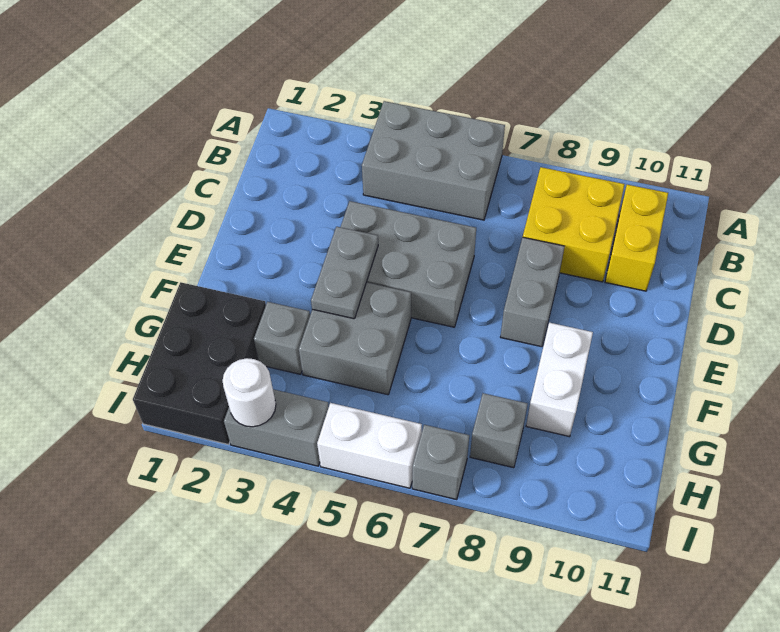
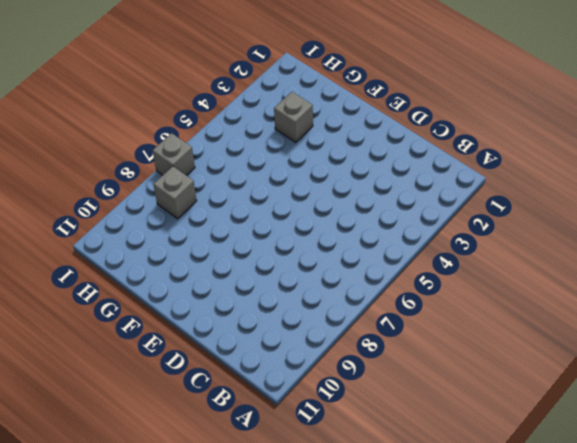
none -> grey 2x3 brick [362,101,505,220]
none -> yellow 2x2 brick [523,167,625,282]
none -> yellow 1x2 brick [605,185,668,291]

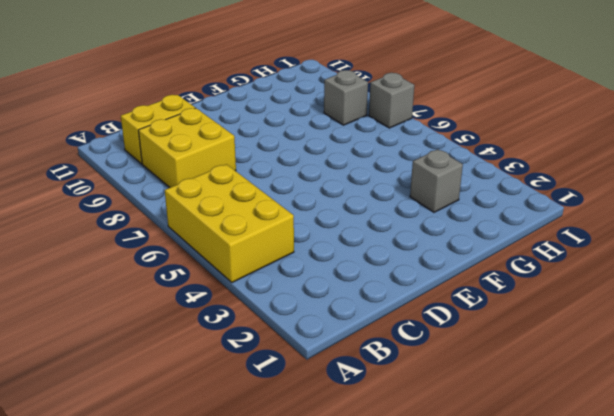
yellow 2x3 brick [165,164,294,283] -> grey 2x3 brick [362,101,505,220]
none -> grey 2x3 brick [341,201,476,327]
none -> grey 1x2 brick [501,237,565,347]
none -> grey 2x2 brick [299,283,411,395]

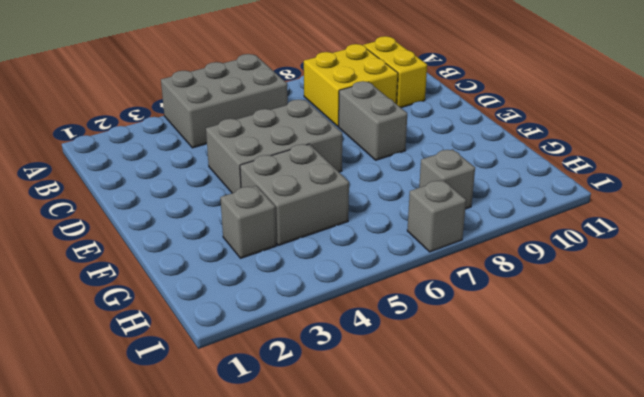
none -> white 1x2 brick [526,323,593,437]
none -> black 2x3 brick [133,282,266,445]
none -> grey 1x2 brick [224,389,329,466]

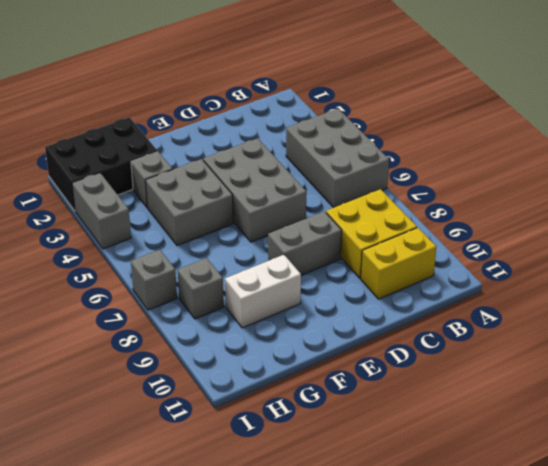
none -> white 1x2 brick [317,403,422,488]
none -> grey 1x2 plate [311,227,378,319]
none -> white 1x1 round brick [223,358,276,427]

